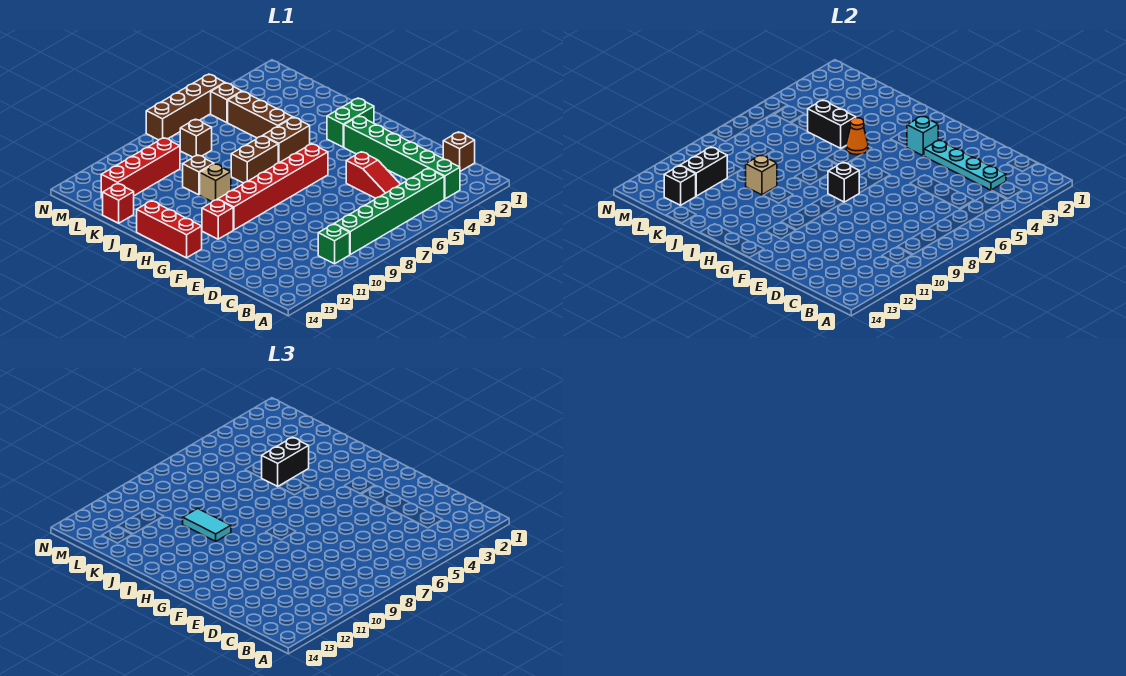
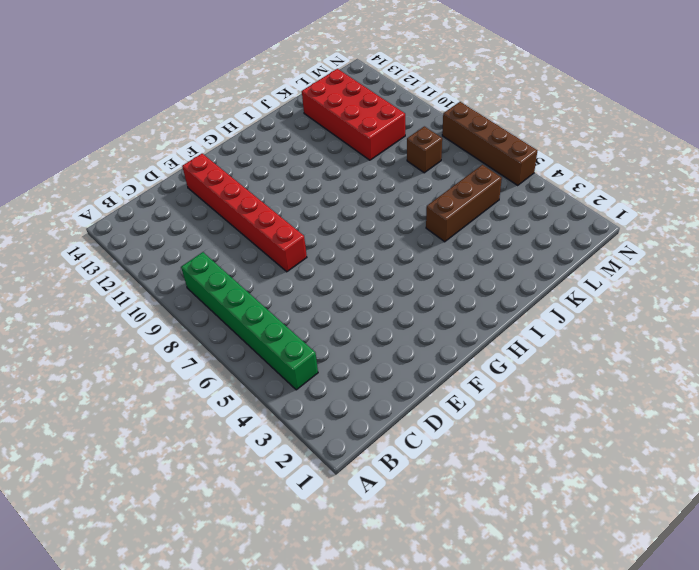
red 1x6 brick [182,154,307,272] -> red 1x6 brick moved to [218,144,328,230]
red 2x4 brick [302,69,405,160] -> red 1x4 brick [101,138,180,198]
none -> green 1x6 brick [344,116,460,199]
none -> green 1x1 brick [318,224,350,264]
none -> brown 1x1 brick [443,132,475,171]

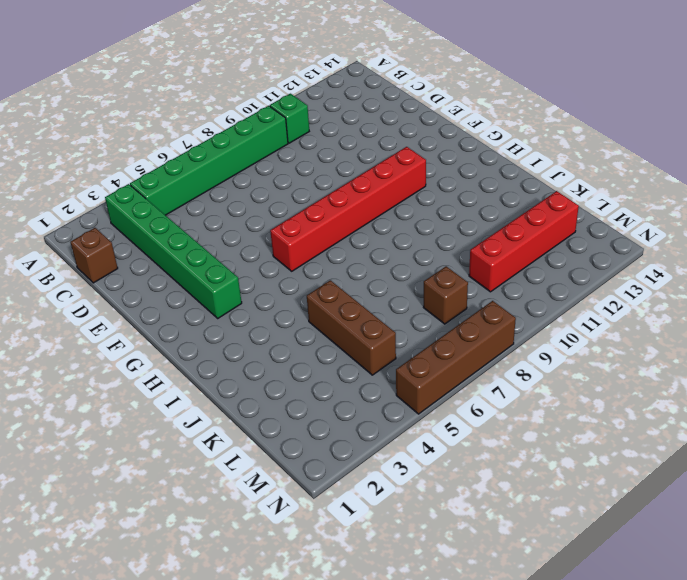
none -> red 1x3 slope [346,152,400,198]
none -> red 1x1 brick [202,199,233,239]
none -> red 1x3 brick [137,201,202,258]

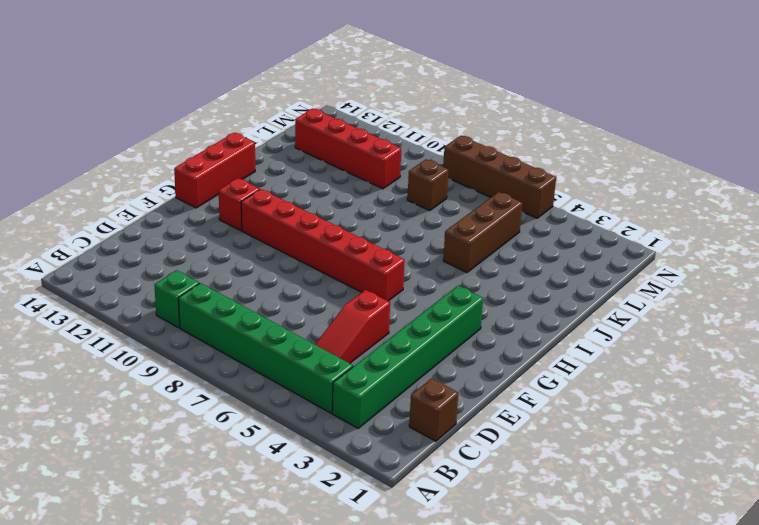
none -> green 1x2 brick [327,98,374,147]
none -> brown 1x2 brick [263,117,310,163]
none -> brown 1x2 brick [231,136,278,183]

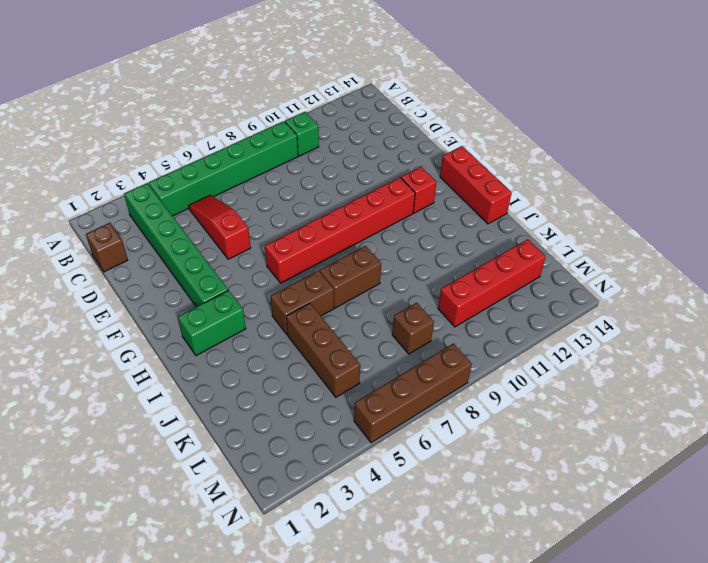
none -> tan 1x1 brick [200,164,231,201]
none -> brown 1x1 brick [183,155,214,195]
none -> red 1x1 brick [103,183,134,223]

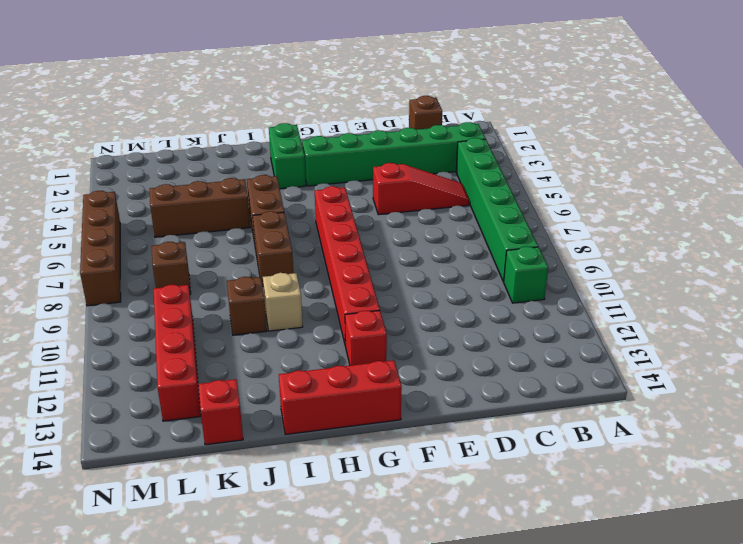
none -> brown 1x1 brick [211,83,242,123]
none -> cyan 1x4 plate [924,140,1006,190]
none -> cyan 1x1 brick [907,116,938,156]

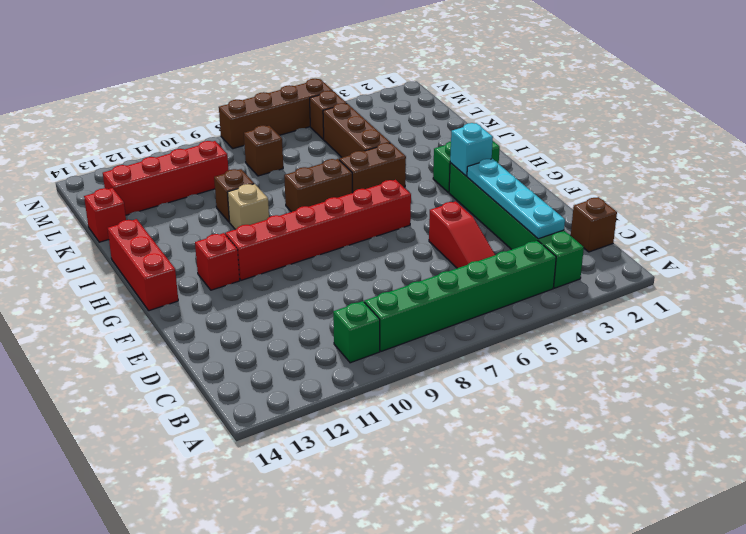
none -> black 1x1 brick [828,162,859,202]
none -> orange 1x1 cone [846,118,868,155]
none -> black 1x2 brick [808,100,856,148]

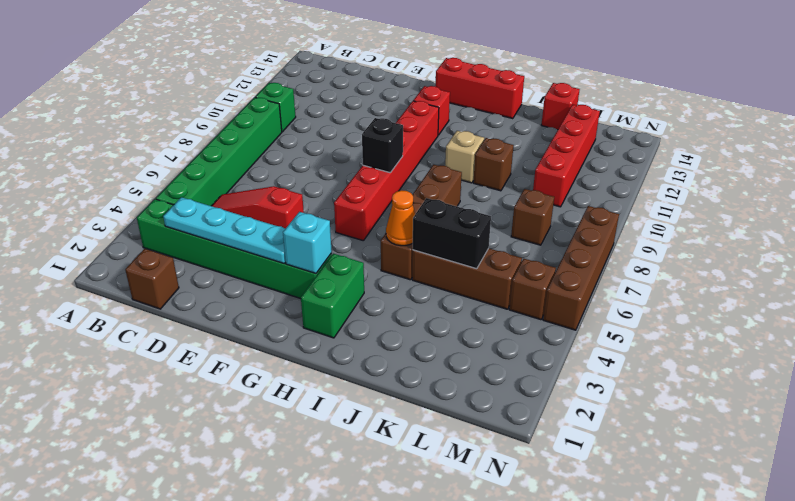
none -> tan 1x1 brick [746,155,777,195]
none -> black 1x2 brick [680,147,727,196]
none -> black 1x1 brick [664,166,696,205]

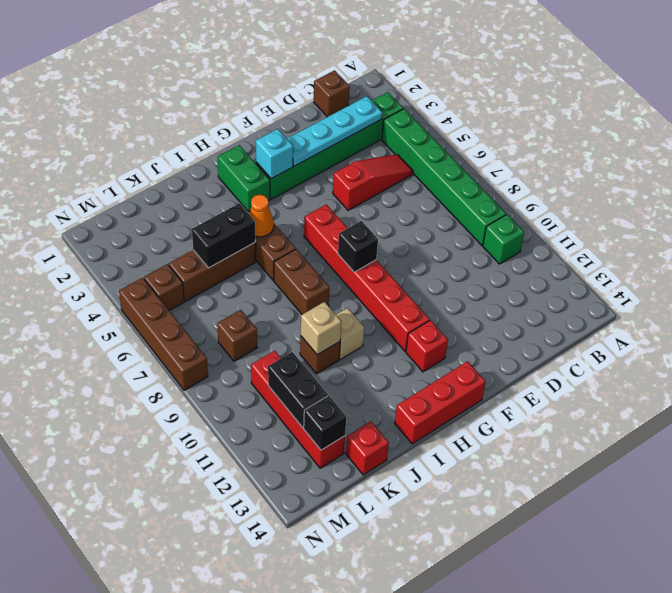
none -> cyan 1x2 tile [183,509,231,541]
none -> black 1x2 brick [262,437,309,486]

